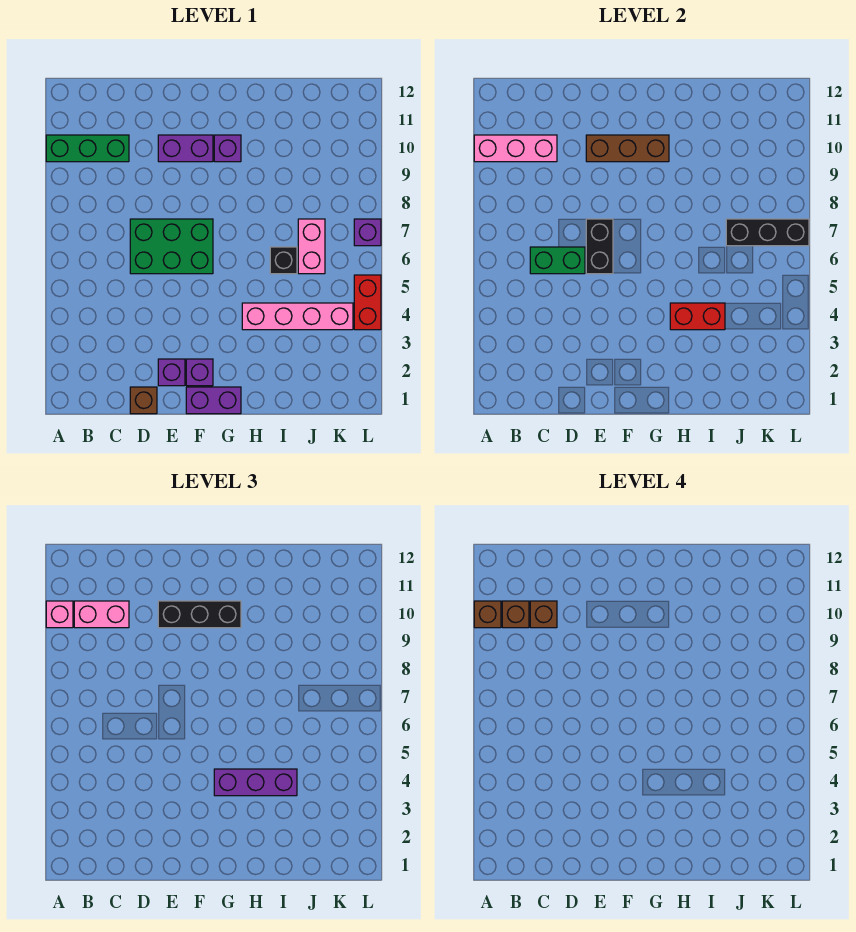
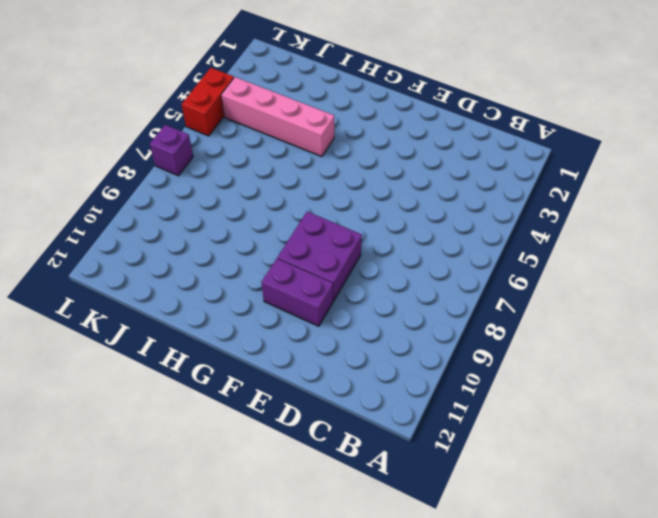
purple 2x2 brick [277,212,362,301] -> none
none -> green 1x3 brick [46,135,129,162]
none -> brown 1x1 brick [130,387,157,414]
none -> green 2x3 brick [130,219,213,274]

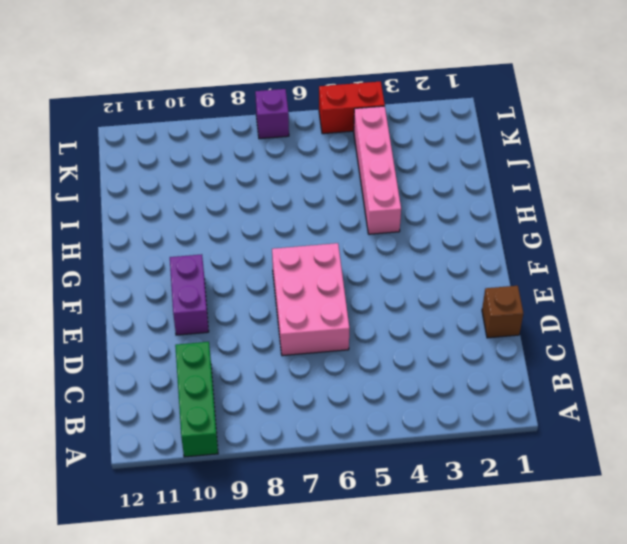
pink 2x3 brick [272,243,349,356] -> green 2x3 brick [130,219,213,274]
none -> purple 1x1 brick [158,359,185,386]
none -> purple 1x2 brick [186,387,241,414]
none -> purple 1x1 brick [186,359,213,386]

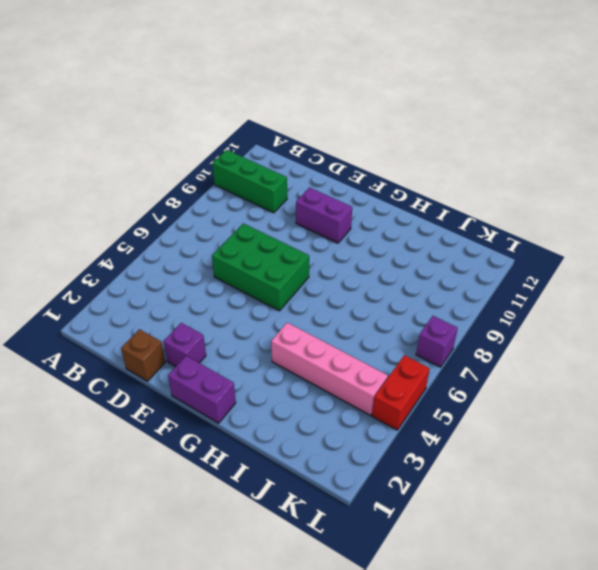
none -> purple 1x1 brick [186,359,213,386]
none -> purple 1x1 brick [214,135,241,162]
none -> black 1x1 brick [270,247,297,274]

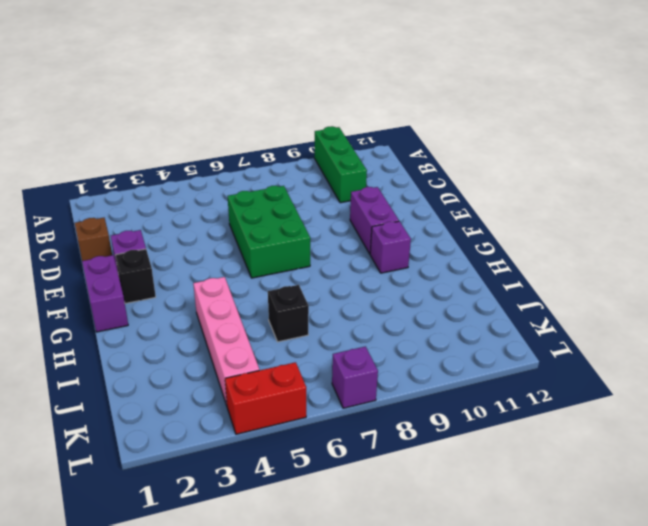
black 1x1 brick [115,249,156,303] -> purple 1x1 brick [186,359,213,386]
none -> pink 1x2 brick [298,219,325,274]
none -> pink 1x3 brick [474,135,557,162]
none -> green 1x2 brick [530,247,585,274]

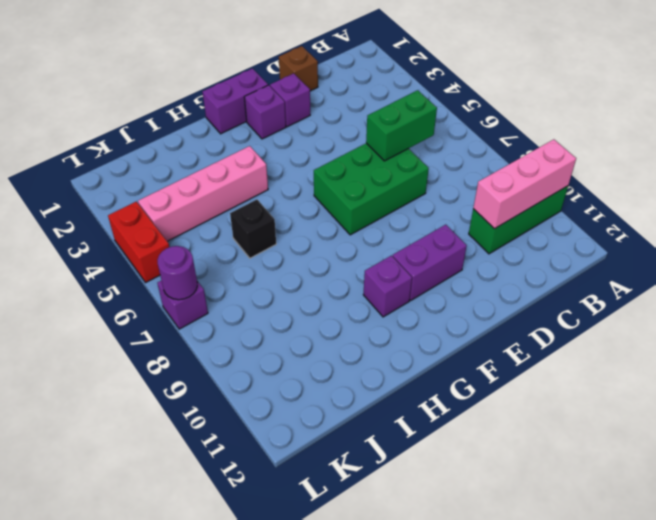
purple 1x1 round brick [157,246,197,300] -> black 1x3 brick [726,219,809,246]
none -> pink 1x2 brick [298,219,325,274]
none -> black 1x2 brick [586,219,613,274]
none -> brown 1x3 brick [586,135,669,162]

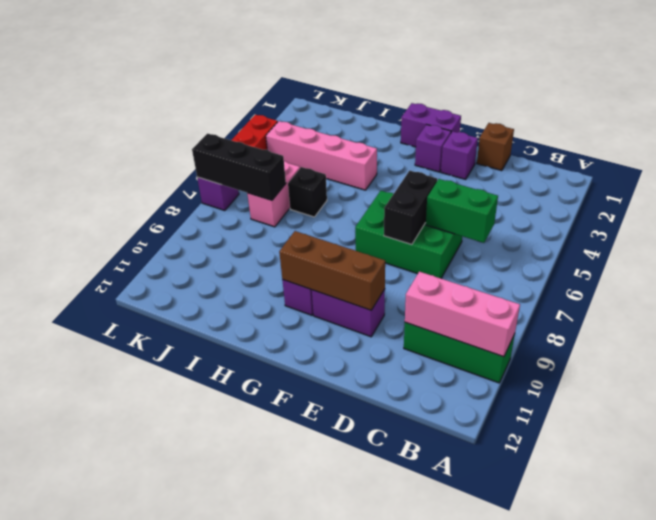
none -> red 1x2 brick [670,303,725,330]
none -> pink 1x1 brick [46,601,73,628]
none -> pink 1x2 brick [74,601,129,628]

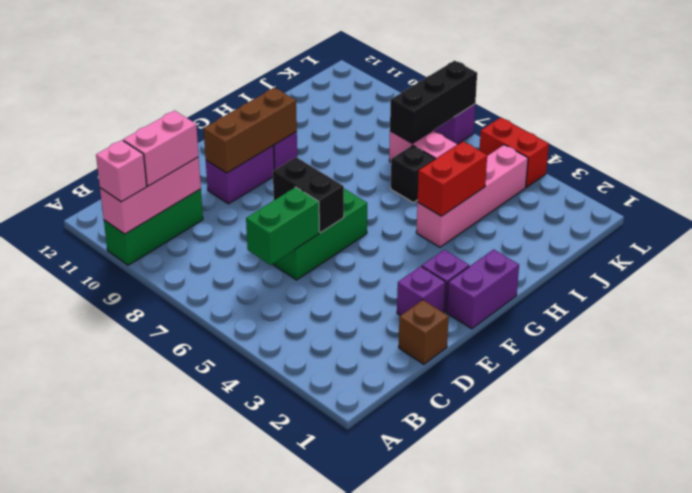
none -> black 1x3 brick [158,601,241,628]
none -> purple 1x3 brick [214,769,297,796]
none -> brown 1x1 brick [474,601,501,628]

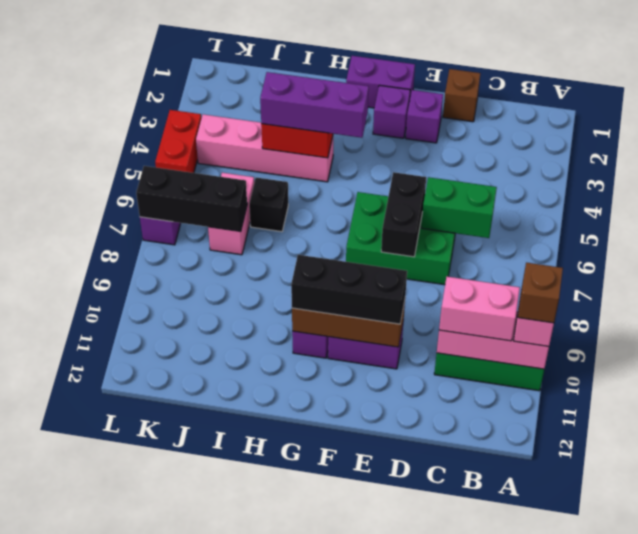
none -> brown 1x1 brick [502,601,529,628]
none -> brown 1x1 brick [530,601,557,628]

